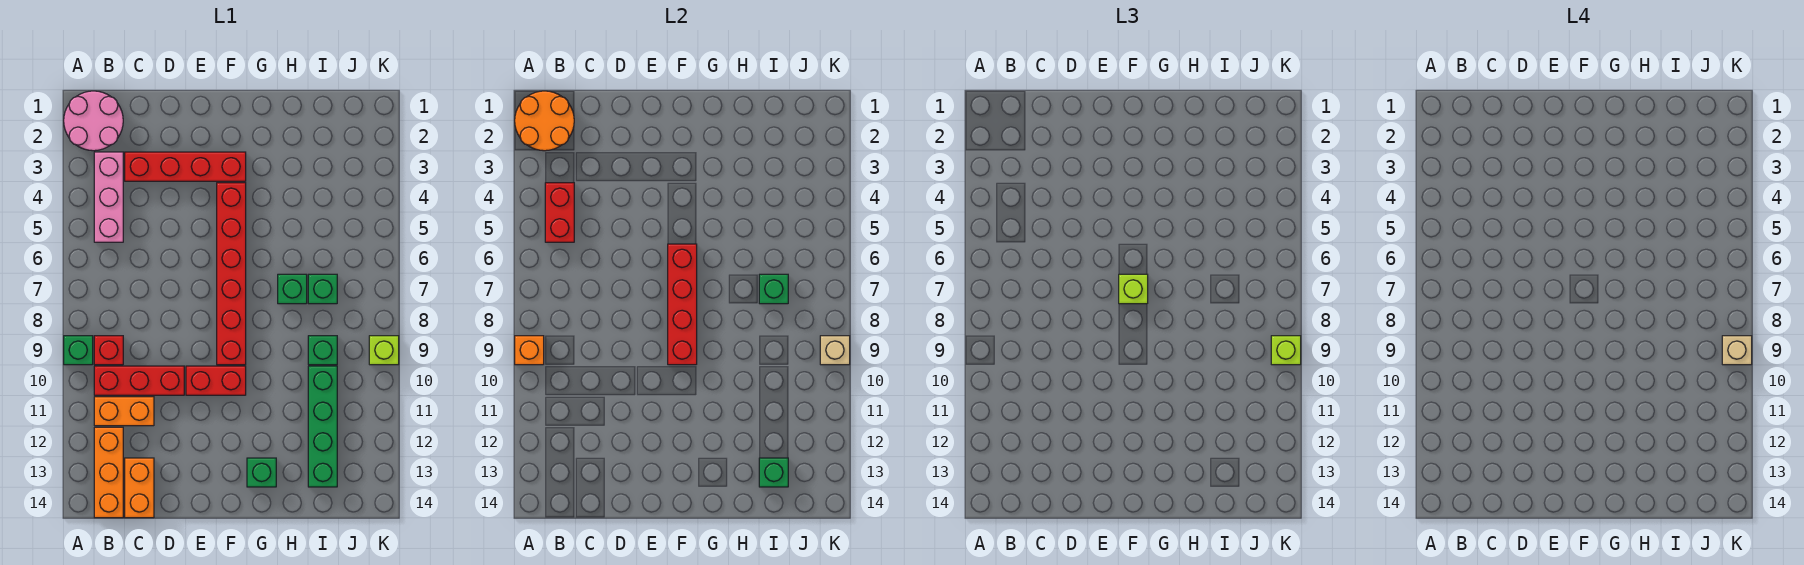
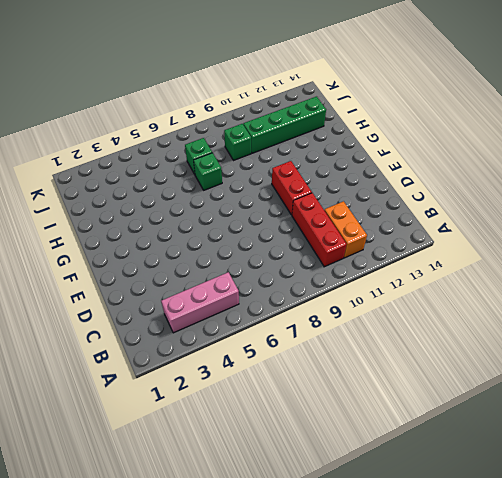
none -> pink 2x2 round brick [64,91,123,151]
none -> green 1x1 brick [64,336,93,365]
none -> red 1x1 brick [94,336,123,365]

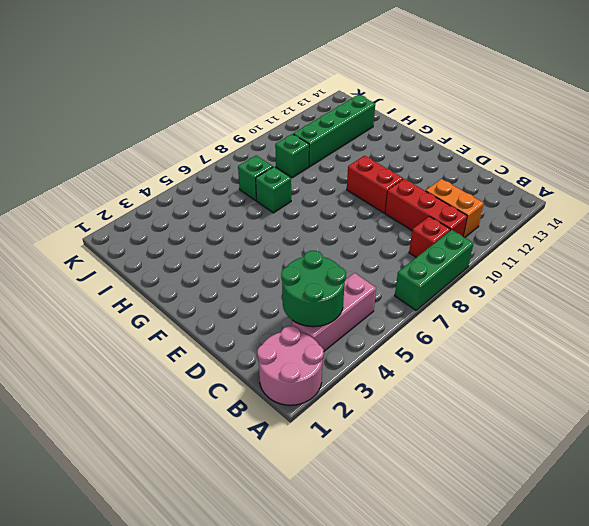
green 1x3 brick [395,230,474,310] -> green 1x1 brick [64,336,93,365]
green 2x2 round brick [281,251,346,327] -> red 1x2 brick [545,183,574,242]
none -> orange 1x3 brick [94,427,123,518]
none -> red 1x4 brick [125,152,246,181]
none -> orange 1x2 brick [125,458,154,518]

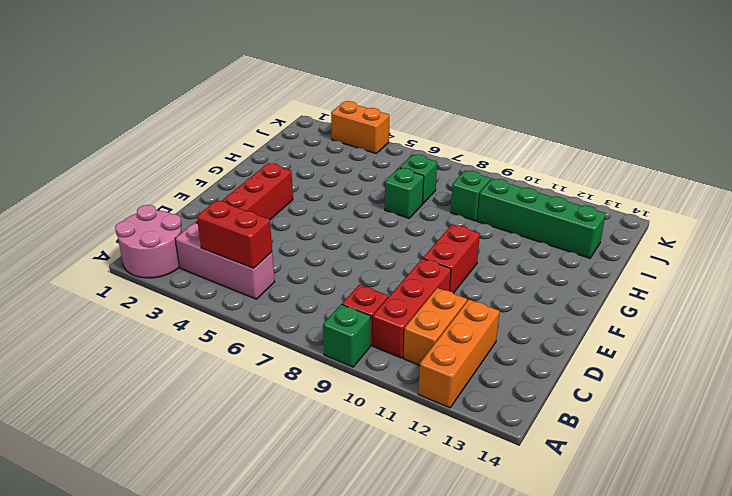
orange 1x3 brick [418,300,500,408] -> orange 1x3 brick turned to [94,427,123,518]
orange 1x2 brick [331,101,389,153] -> orange 1x2 brick moved to [125,458,154,518]
none -> red 1x6 brick [217,183,246,365]
none -> green 1x1 brick [247,458,276,487]
none -> lime 1x1 brick [369,336,399,365]

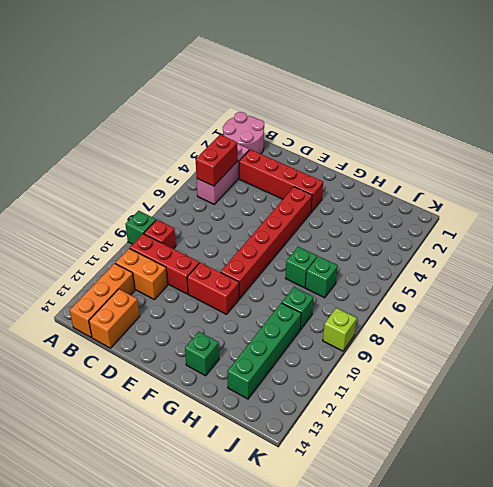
none -> orange 2x2 round brick [515,91,574,151]
none -> orange 1x1 brick [515,336,544,365]
none -> red 1x4 brick [668,244,697,365]

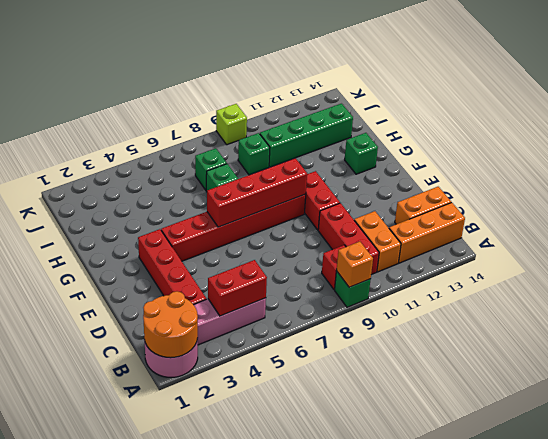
none -> green 1x1 brick [759,274,788,304]
none -> green 1x1 brick [759,458,788,487]
none -> tan 1x1 brick [820,336,850,365]

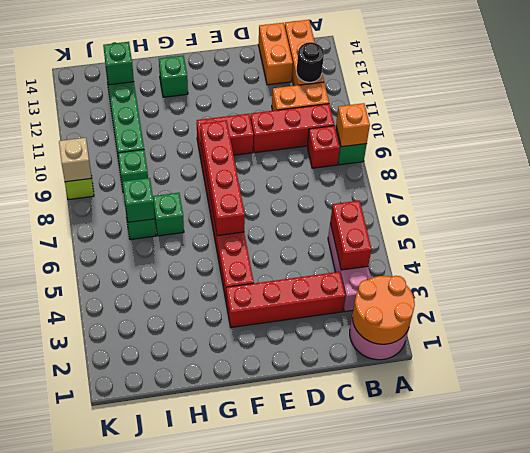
black 1x1 round brick [297,42,324,82] -> none
none -> lime 1x1 brick [1119,274,1148,304]
none -> lime 1x1 brick [1271,336,1301,365]
none -> tan 1x1 brick [1722,336,1752,365]

